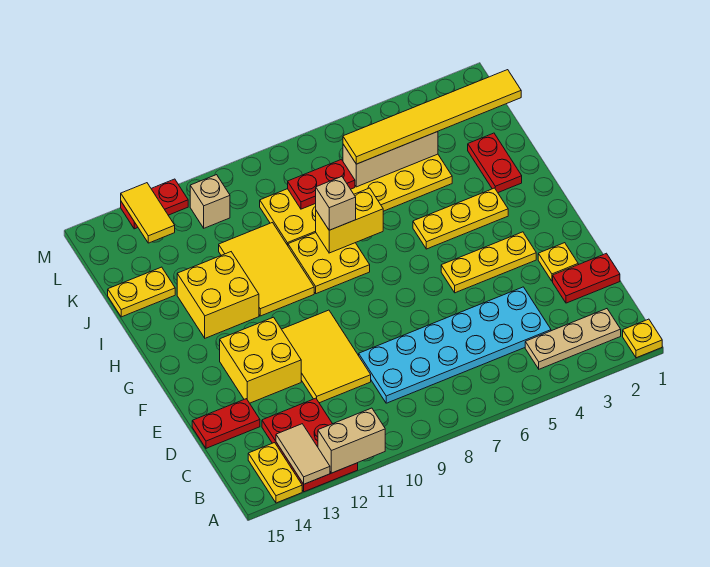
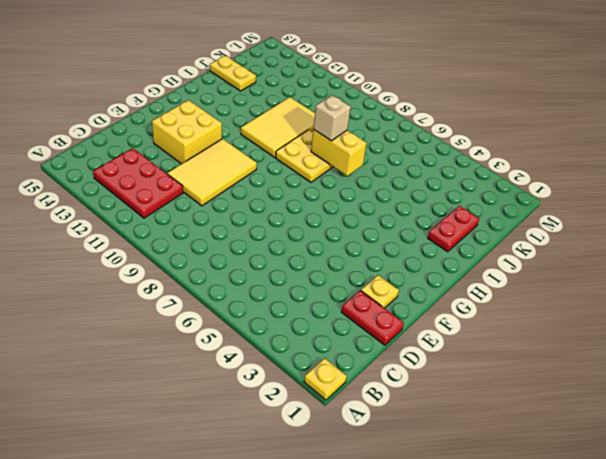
red 2x3 plate [93,148,183,218] -> red 2x3 plate turned to [262,398,358,492]
none -> yellow 1x2 plate [248,443,302,503]
none -> tan 1x3 plate [525,309,621,369]
none -> cyan 2x6 plate [359,287,551,403]

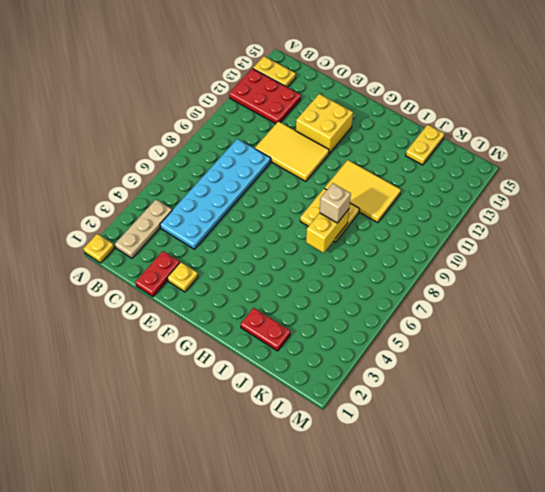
none -> red 1x2 plate [192,399,260,448]
none -> yellow 1x3 plate [441,232,536,293]
none -> yellow 1x3 plate [413,188,508,249]

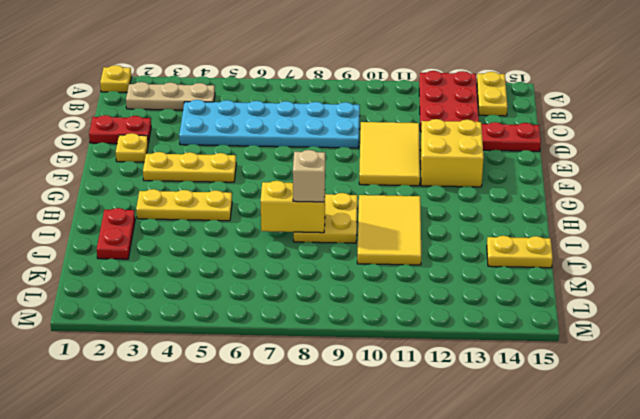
none -> yellow 2x2 brick [177,252,259,338]
none -> yellow 2x6 plate [260,154,452,245]
none -> tan 1x1 brick [190,175,230,228]

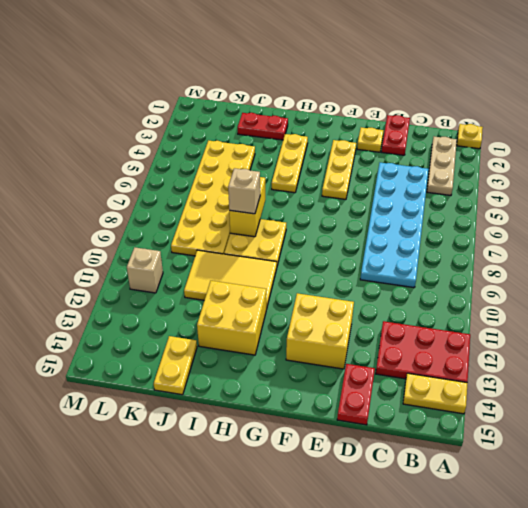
none -> yellow 2x3 tile [282,310,371,403]
none -> red 1x2 plate [121,179,188,229]
none -> tan 1x2 brick [318,408,385,473]

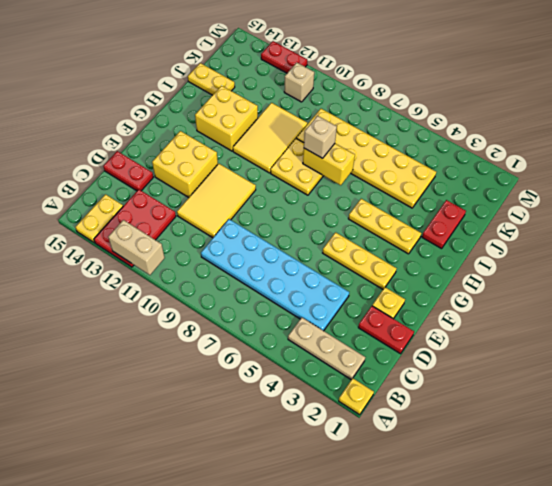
none -> tan 1x2 tile [276,424,330,484]
none -> tan 1x3 brick [343,132,438,187]
none -> red 1x2 plate [288,159,355,209]

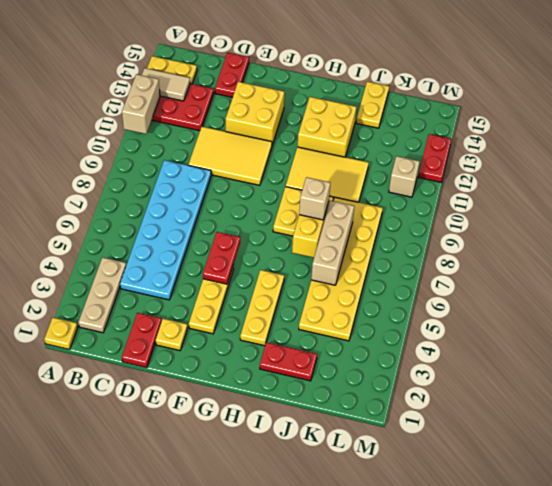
red 1x2 plate [203,232,240,284] -> red 1x2 plate moved to [288,159,355,209]
tan 1x3 brick [311,201,354,285] -> tan 1x3 brick moved to [343,132,438,187]
none -> yellow 1x2 tile [121,183,175,243]
none -> yellow 1x6 tile [343,70,521,164]

